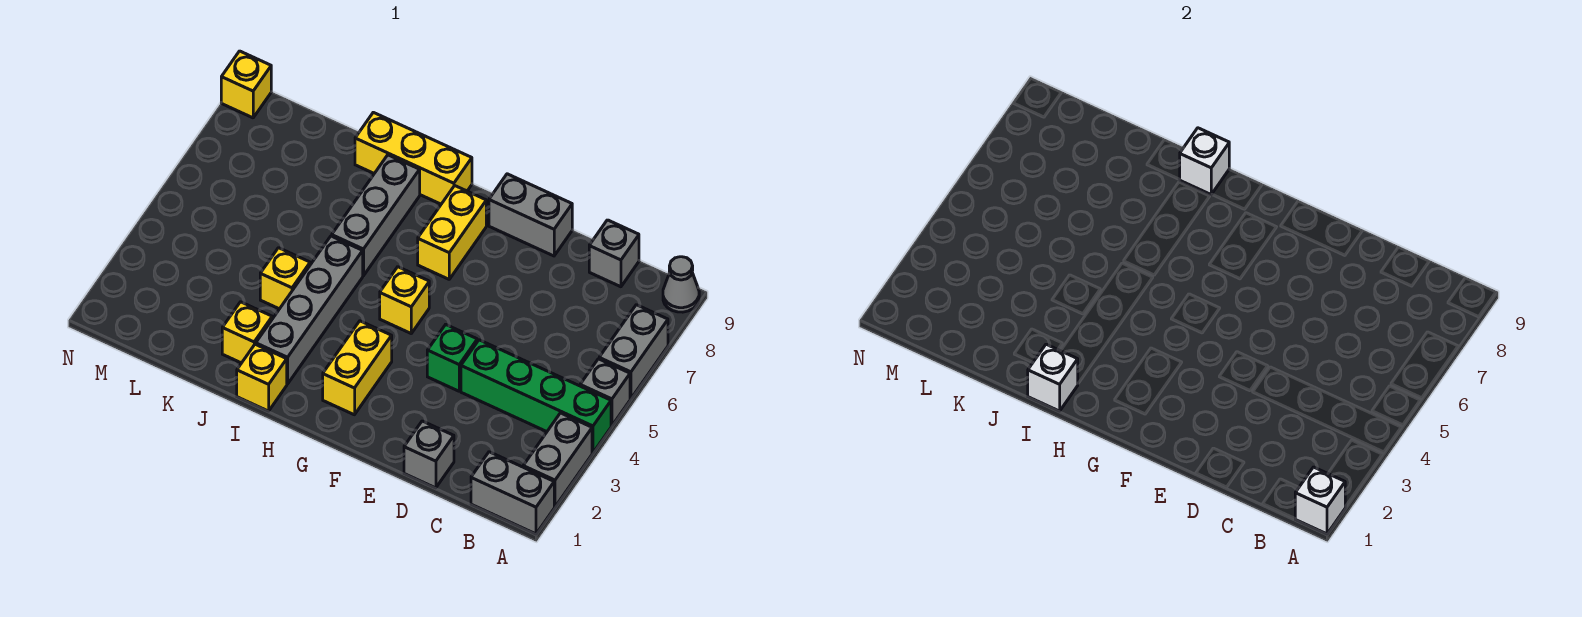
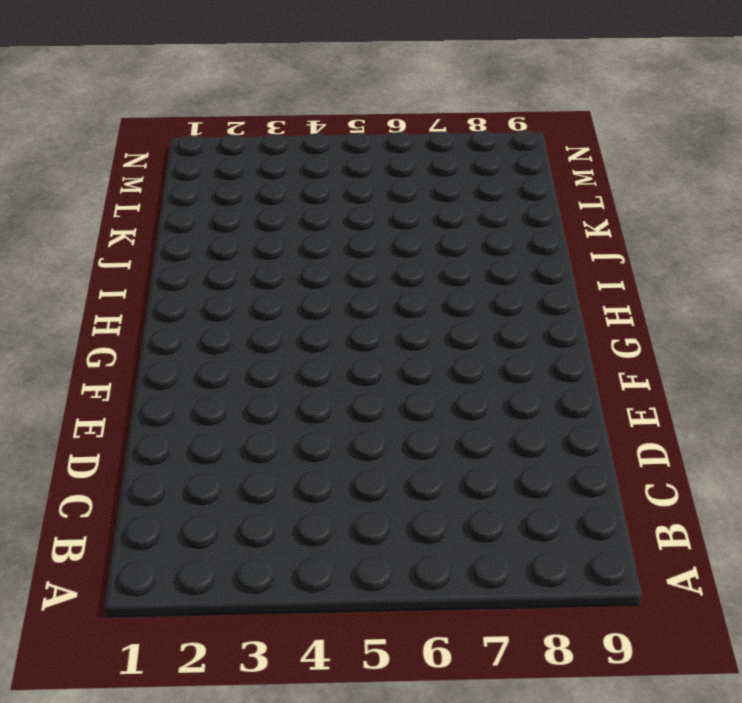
none -> grey 1x2 brick [471,452,554,534]
none -> grey 1x2 brick [523,413,592,507]
none -> green 1x4 brick [461,340,611,453]

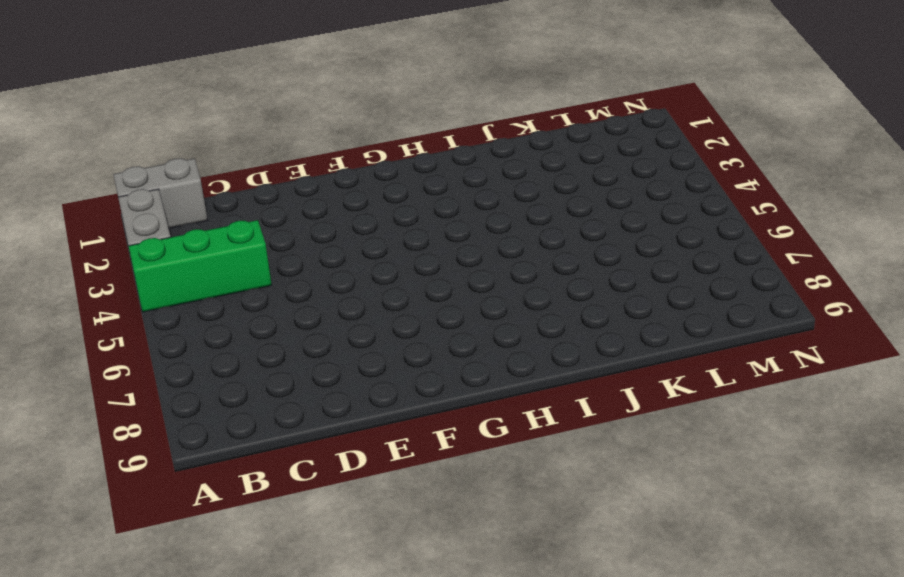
green 1x3 brick [129,220,272,312] -> green 1x4 brick [461,340,611,453]
none -> grey 1x1 brick [580,359,630,426]
none -> grey 1x2 brick [599,305,668,399]
none -> grey 1x1 cone [663,257,699,312]

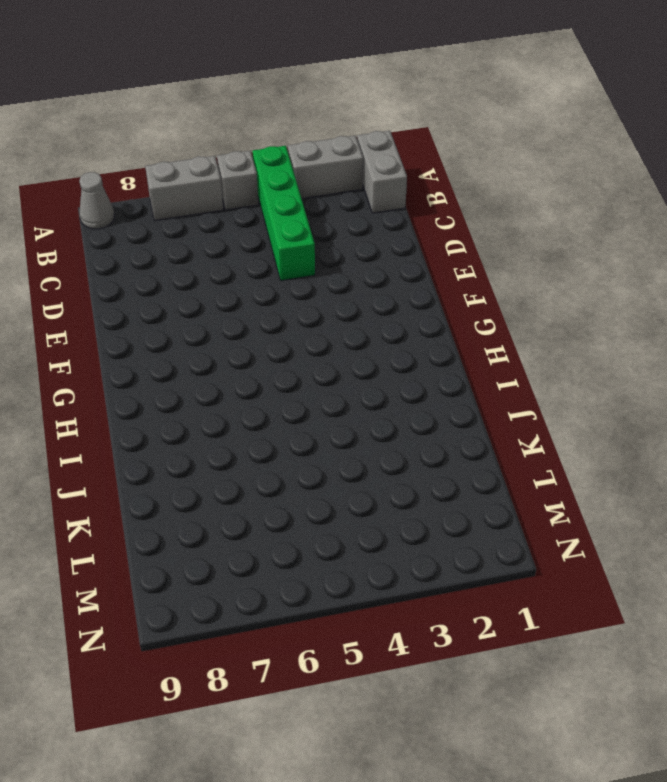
none -> grey 1x1 brick [589,220,639,287]
none -> grey 1x1 brick [404,421,454,488]
none -> green 1x1 brick [427,325,477,391]

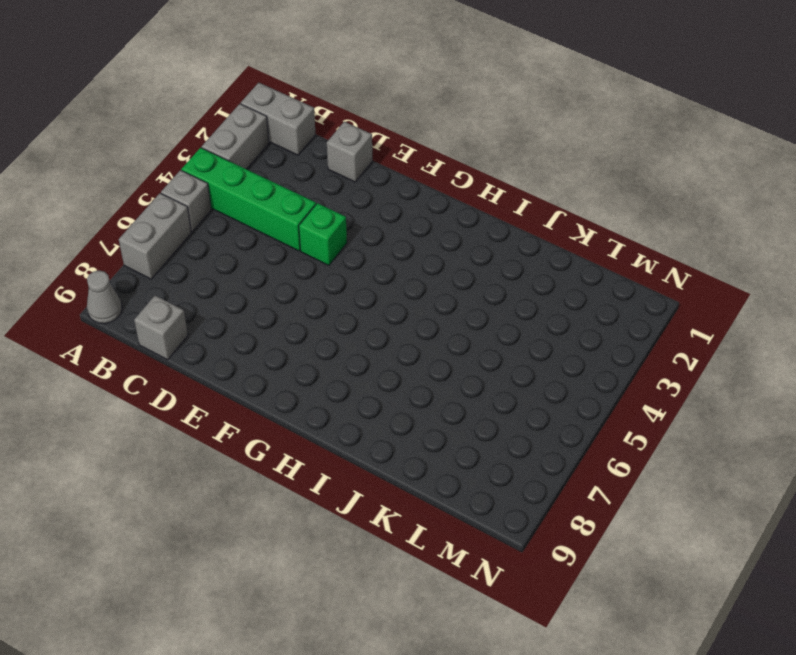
none -> grey 1x2 brick [489,174,572,256]
none -> yellow 1x2 brick [323,321,392,415]
none -> yellow 1x1 brick [380,267,429,333]

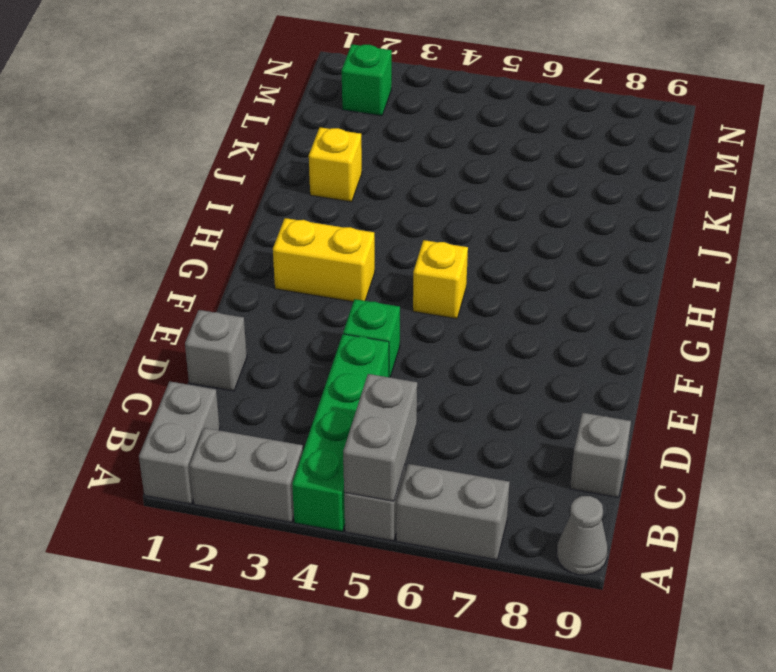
grey 1x2 brick [343,374,417,501] -> grey 1x2 brick moved to [489,174,572,256]
green 1x1 brick [342,44,392,116] -> none
none -> yellow 1x2 brick [418,186,486,279]
none -> yellow 1x3 brick [355,112,472,204]
none -> yellow 1x1 brick [237,344,287,411]

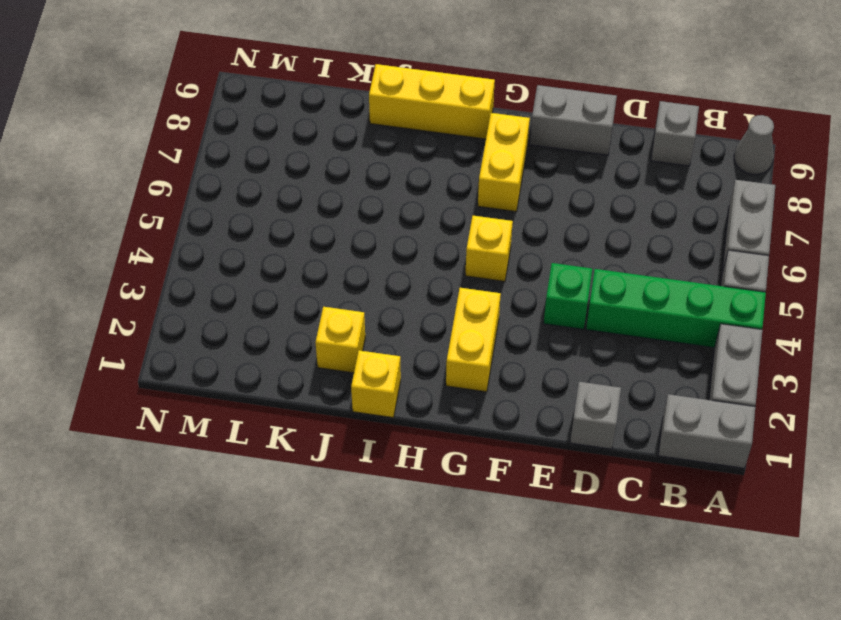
none -> grey 1x4 brick [256,236,363,384]
none -> grey 1x3 brick [332,155,420,276]
none -> yellow 1x1 brick [260,248,310,309]

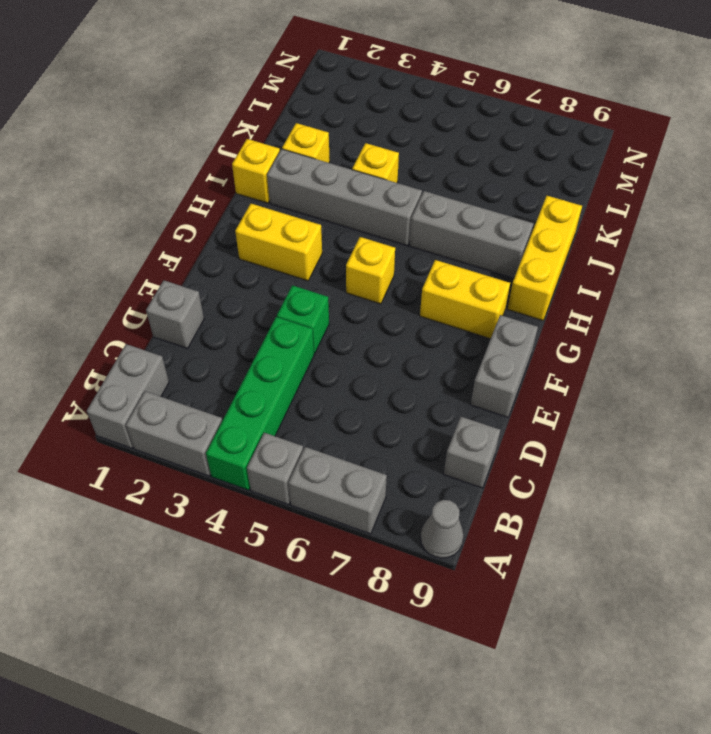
none -> yellow 1x1 brick [221,51,271,118]
none -> white 1x1 brick [1295,467,1345,534]
none -> white 1x1 brick [1028,344,1078,411]

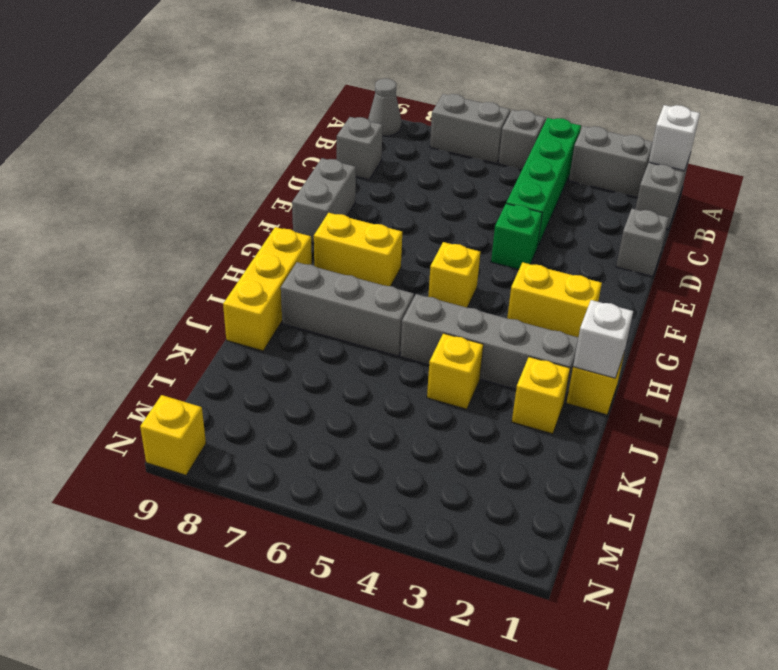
none -> white 1x1 brick [1179,128,1229,194]

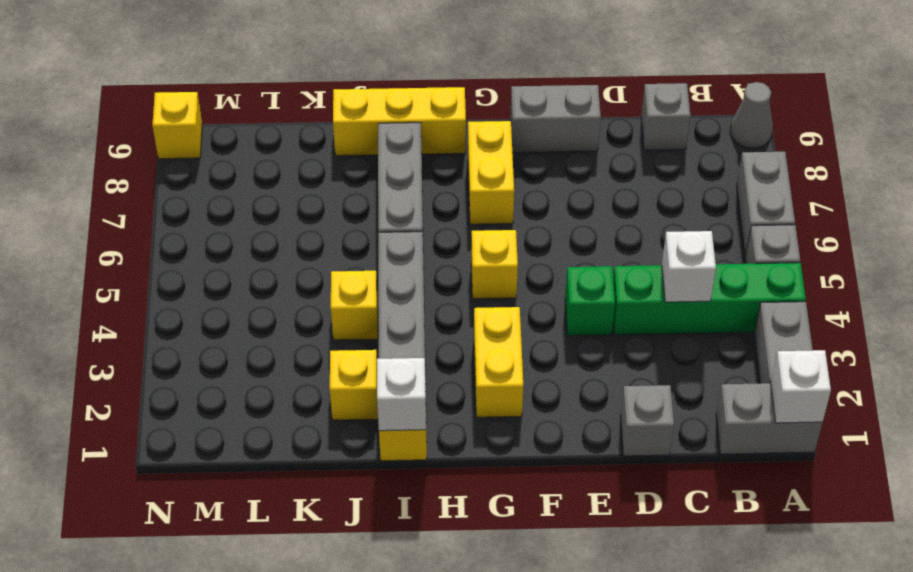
white 1x1 brick [662,231,716,302] -> white 1x1 brick moved to [1179,128,1229,194]

